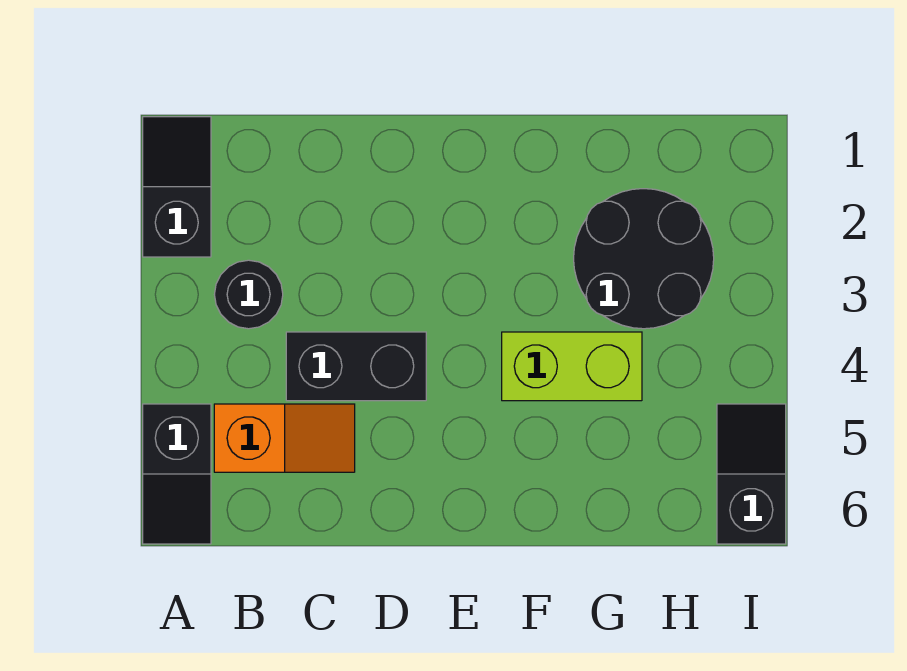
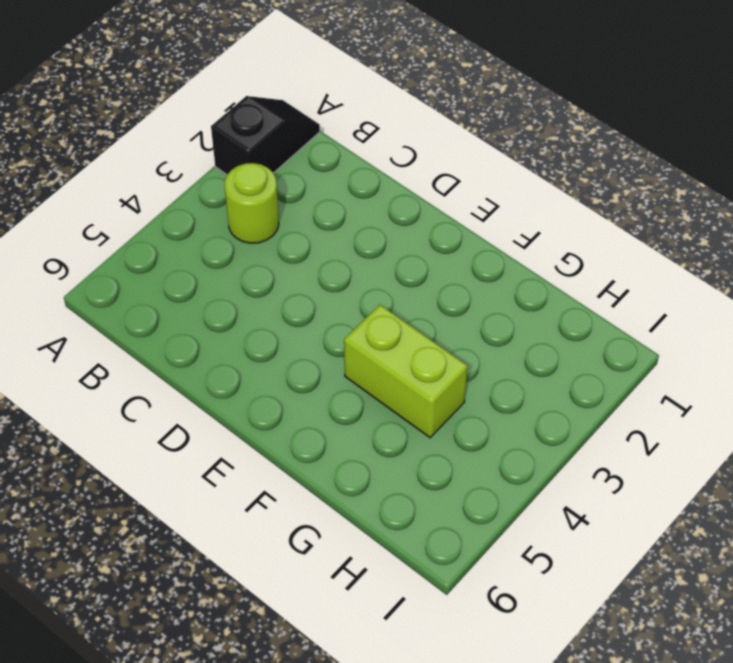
lime 1x1 round brick [225,163,279,243] -> black 1x1 round brick [215,260,283,329]
none -> black 1x2 slope [143,404,211,544]
none -> orange 1x2 slope [214,404,355,472]

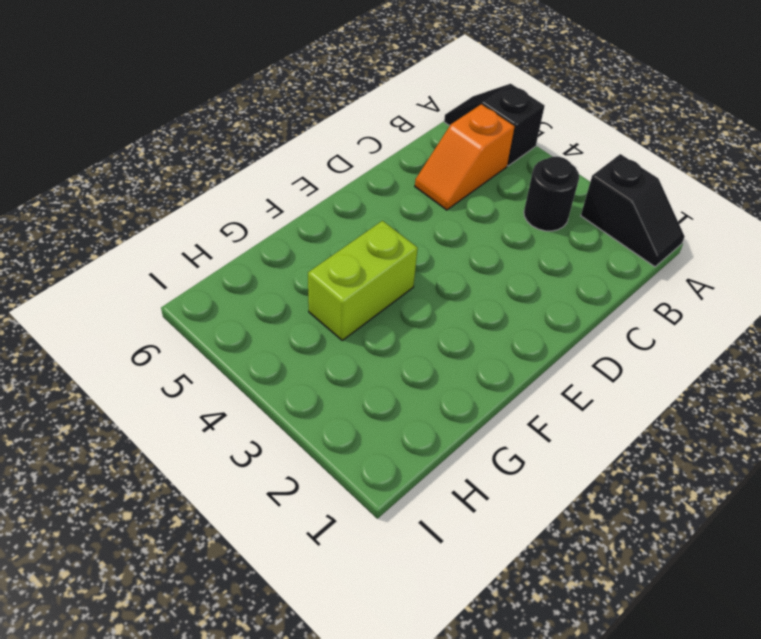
none -> black 1x2 brick [286,332,426,401]
none -> black 2x2 round brick [574,189,714,329]

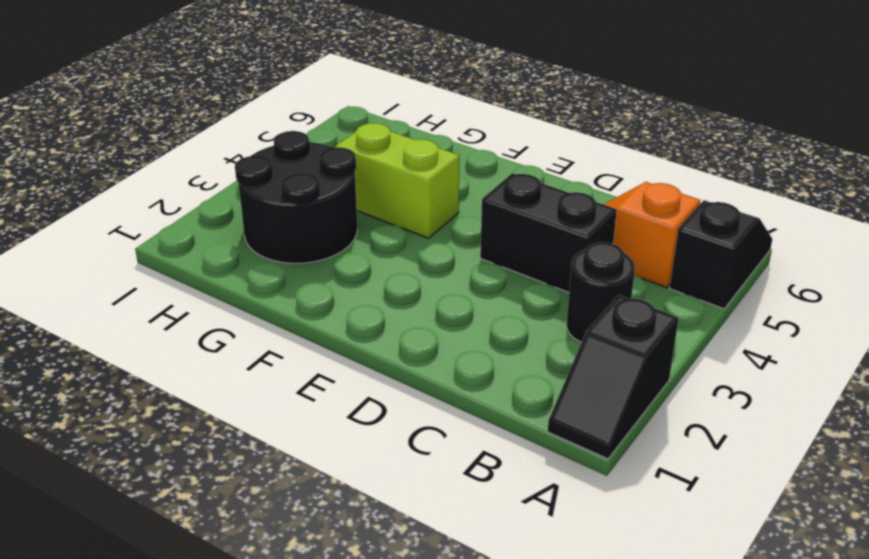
none -> black 1x2 slope [717,404,786,544]

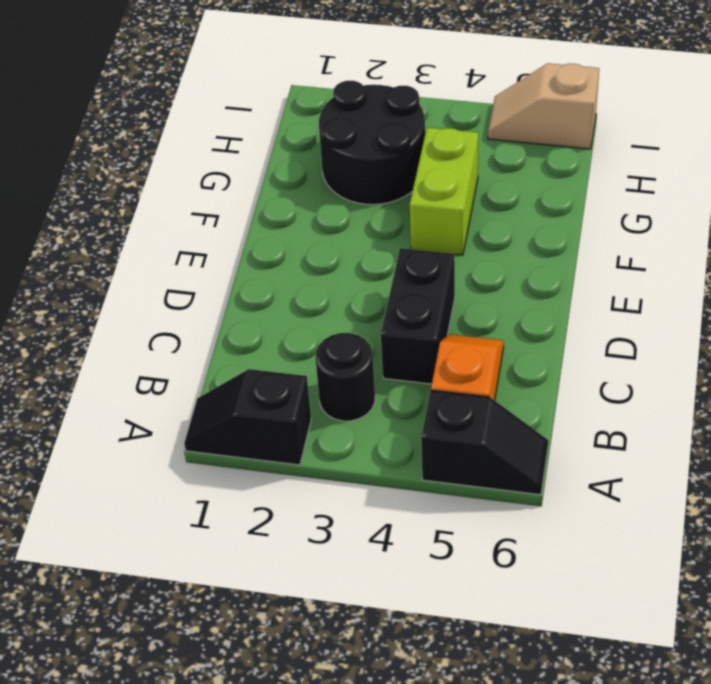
tan 1x2 slope [488,63,599,149] -> black 1x2 slope [717,404,786,544]

